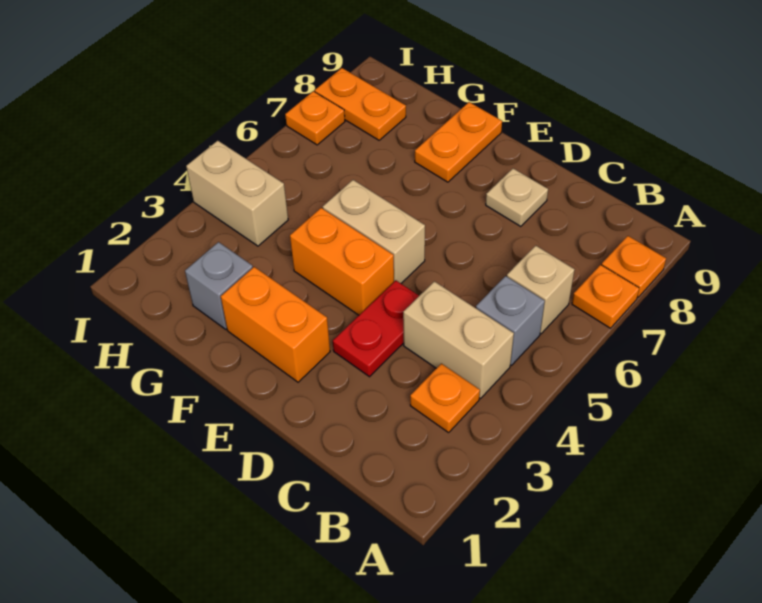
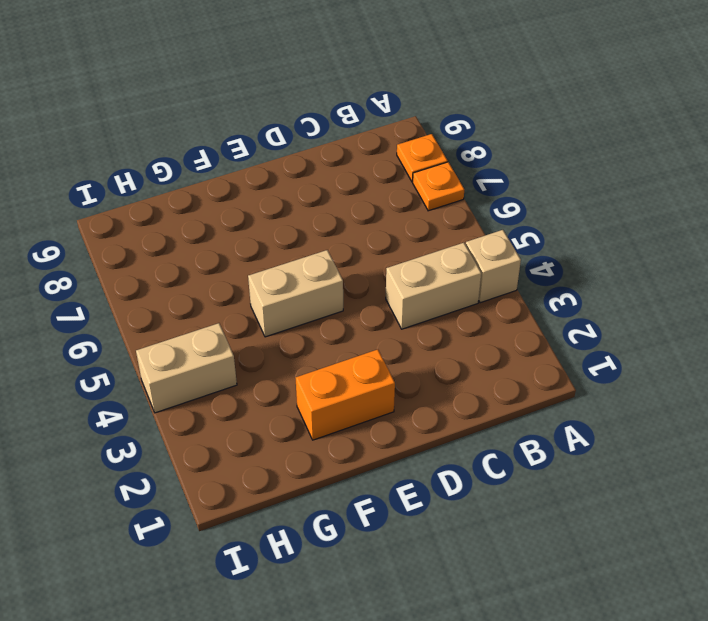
tan 1x1 brick [466,230,521,303] -> tan 1x1 brick moved to [507,246,575,334]
none -> orange 1x1 plate [410,364,480,433]
none -> grey 1x1 brick [476,276,545,365]
none -> red 1x2 plate [333,280,419,377]

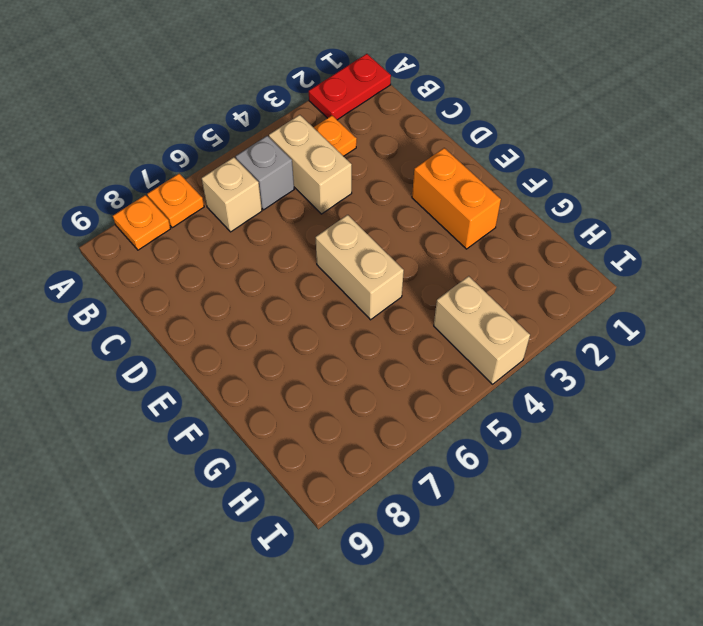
red 1x2 plate [309,54,391,120] -> red 1x2 plate moved to [333,280,419,377]
none -> tan 1x1 plate [486,169,548,226]
none -> orange 1x2 brick [290,208,394,315]
none -> orange 1x2 plate [415,102,502,182]

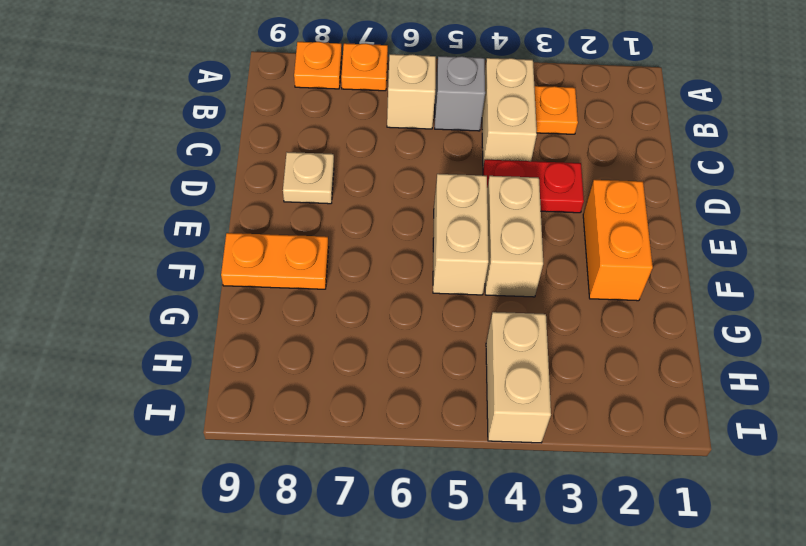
tan 1x2 brick [485,176,543,297] -> orange 1x2 brick [290,208,394,315]
none -> grey 1x1 brick [185,242,253,329]
none -> orange 1x2 plate [315,68,406,140]
none -> orange 1x1 plate [285,91,345,145]

